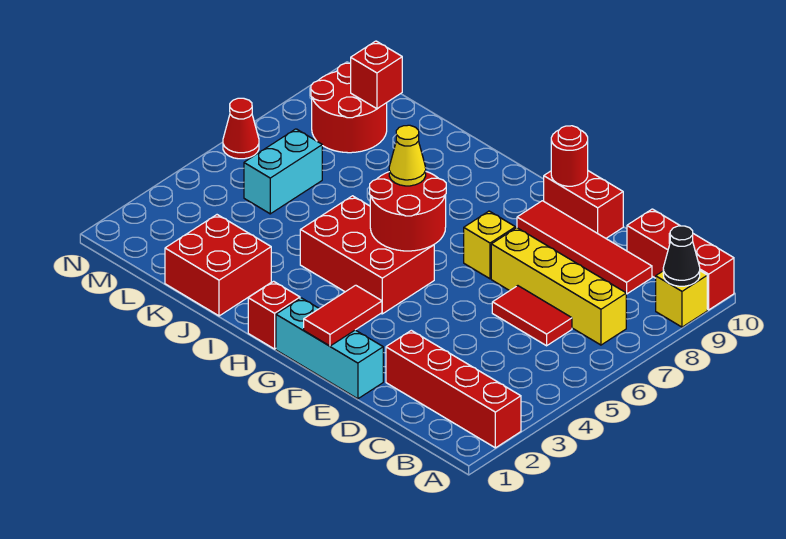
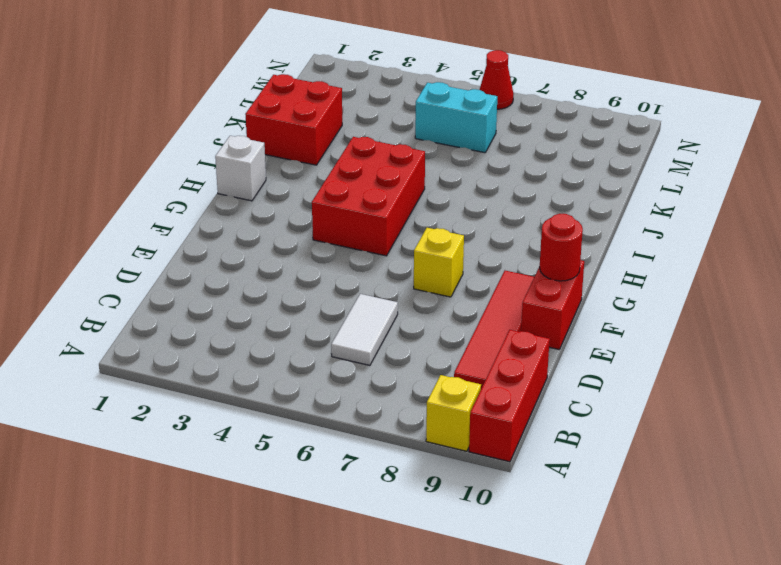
white 1x2 tile [331,294,398,365] -> red 1x2 tile [492,286,572,346]
white 1x1 brick [215,136,266,201] -> red 1x1 brick [248,281,300,349]
none -> red 1x4 brick [386,330,521,448]
none -> yellow 1x4 brick [491,228,626,345]
none -> cyan 1x3 brick [276,298,383,399]

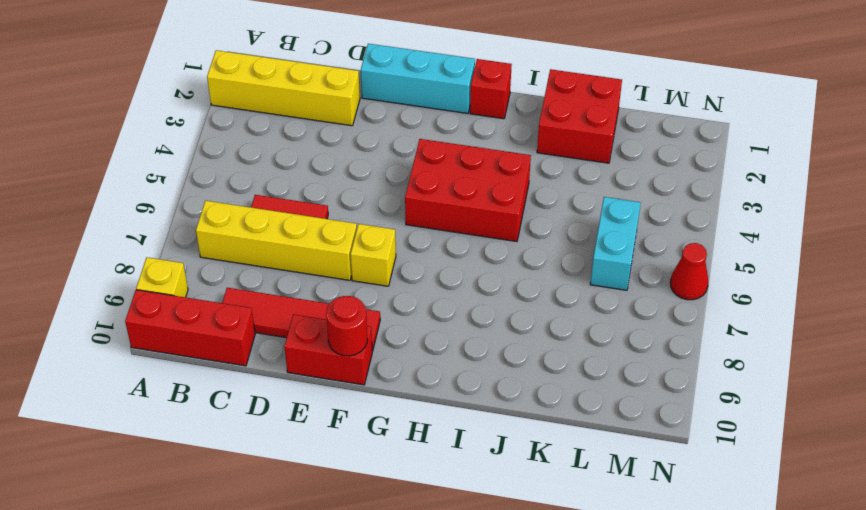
yellow 1x4 brick [207,50,360,126] -> red 1x4 brick [386,330,521,448]
none -> red 2x2 round brick [311,63,387,153]
none -> black 1x1 cone [663,226,700,286]
none -> red 1x2 tile [304,285,382,346]

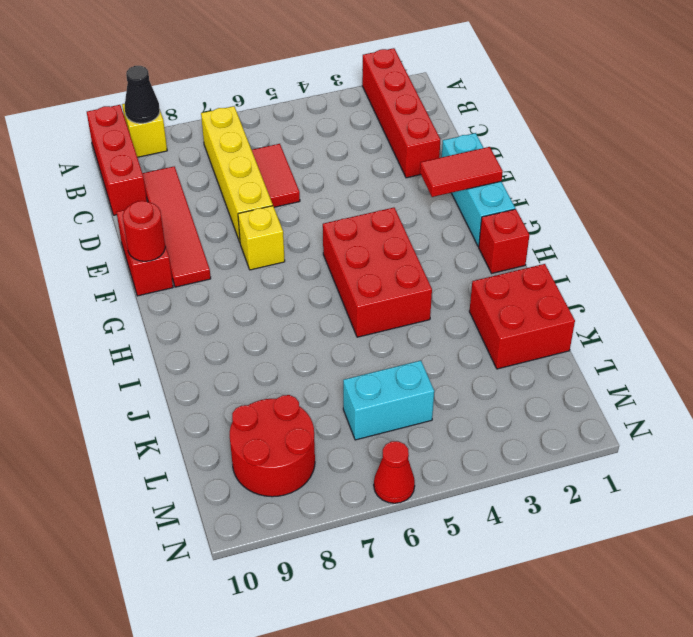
none -> red 2x2 round brick [370,172,446,251]
none -> red 1x1 brick [351,41,402,109]
none -> yellow 1x1 cone [389,125,426,186]

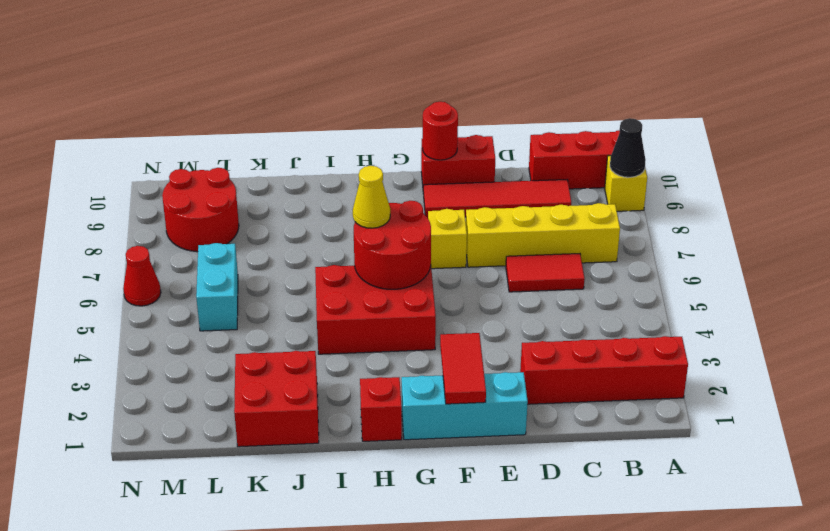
none -> red 1x1 brick [351,41,402,109]

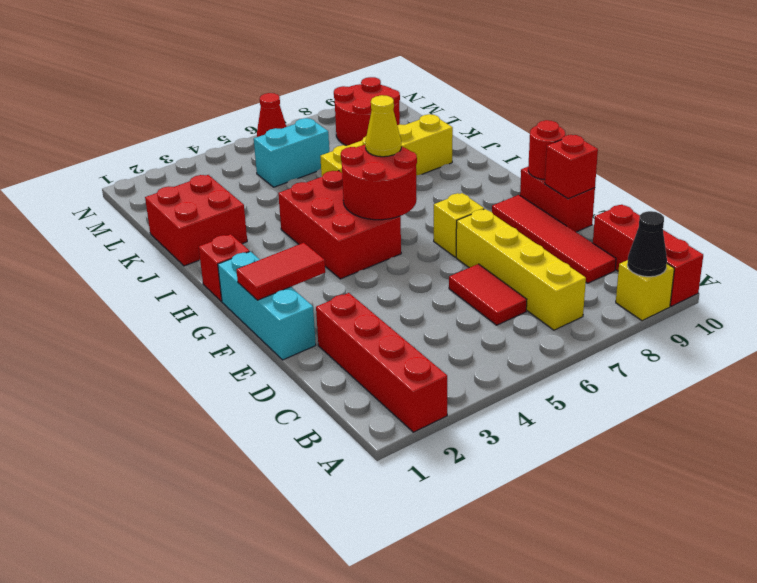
red 1x1 brick [545,135,598,199] -> red 1x1 brick moved to [351,41,402,109]
yellow 1x4 brick [320,114,453,176] -> none

